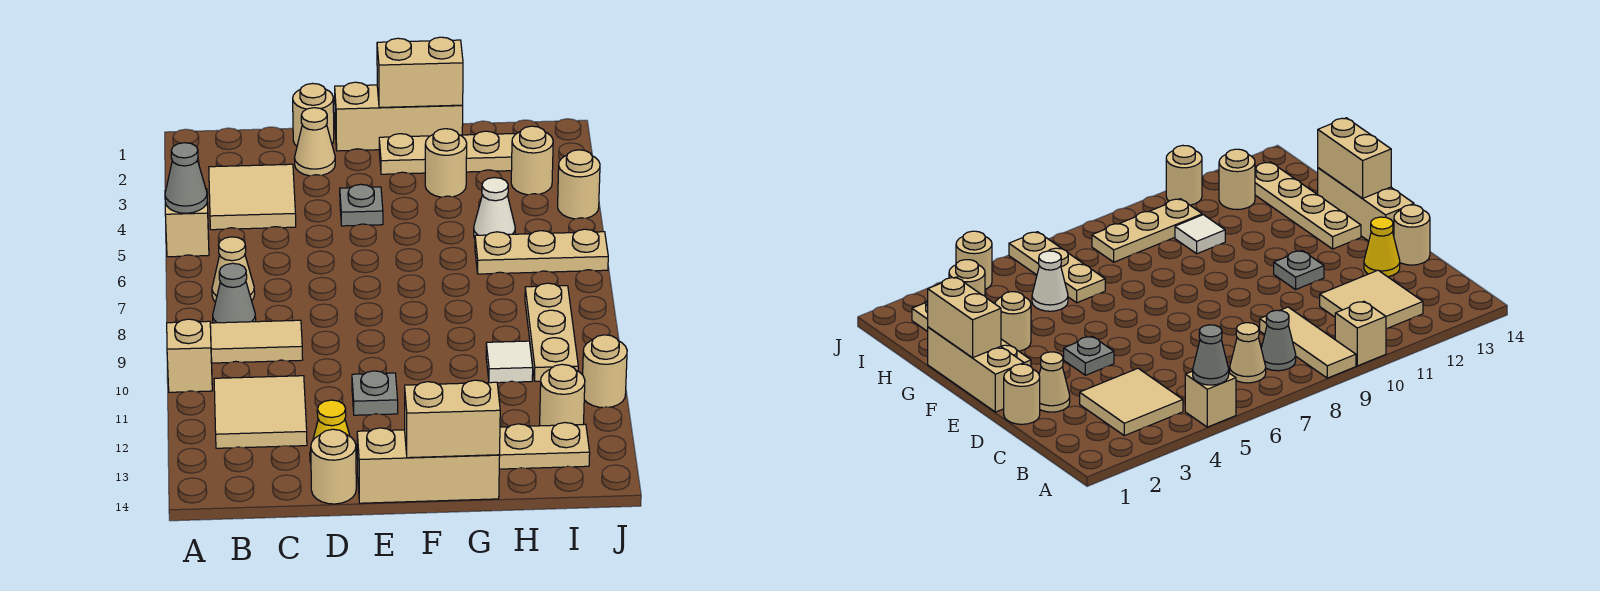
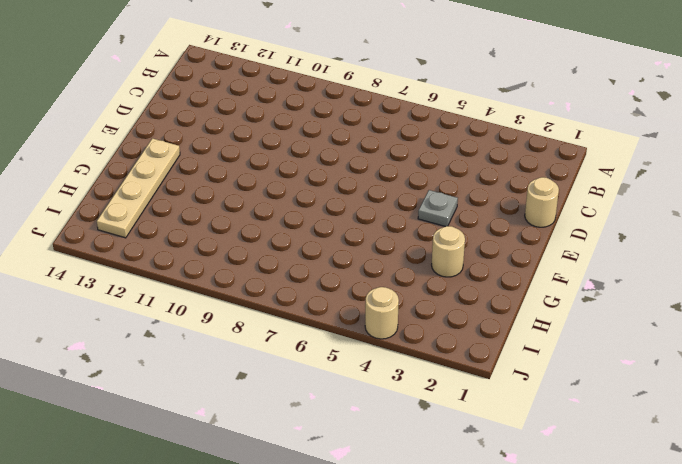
none -> tan 1x1 brick [165,189,209,257]
none -> tan 1x3 tile [210,320,303,363]
none -> tan 1x1 brick [167,319,212,392]

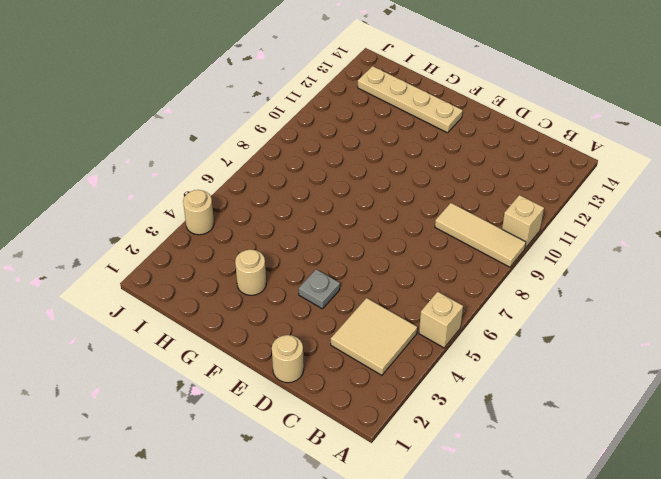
none -> tan 1x1 cone [212,237,255,302]
none -> grey 1x1 cone [213,263,256,323]
none -> tan 2x2 tile [214,376,307,448]

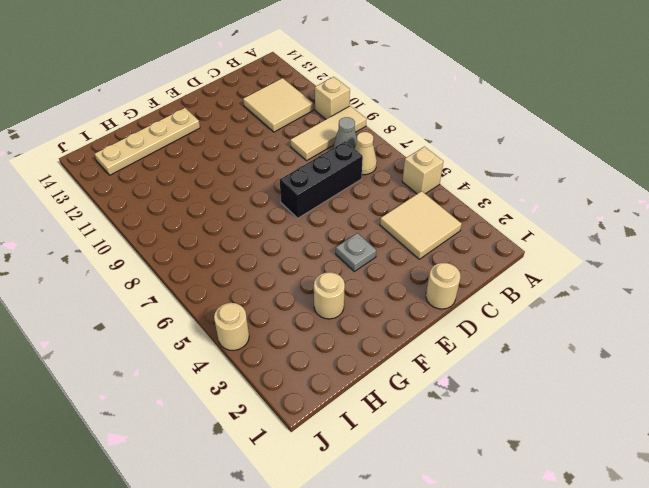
black 1x3 brick [280,142,363,218] -> none
none -> tan 1x1 cone [294,108,335,176]
none -> yellow 1x1 cone [310,400,350,463]
none -> tan 1x1 round brick [311,429,356,504]

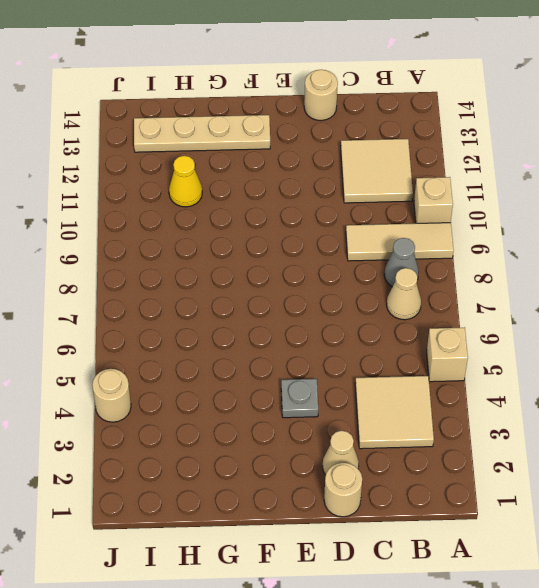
yellow 1x1 cone [169,156,202,207] -> yellow 1x1 cone moved to [310,400,350,463]
none -> tan 1x3 brick [335,82,463,151]
none -> grey 1x1 plate [352,371,398,415]
none -> tan 1x3 brick [357,428,500,503]

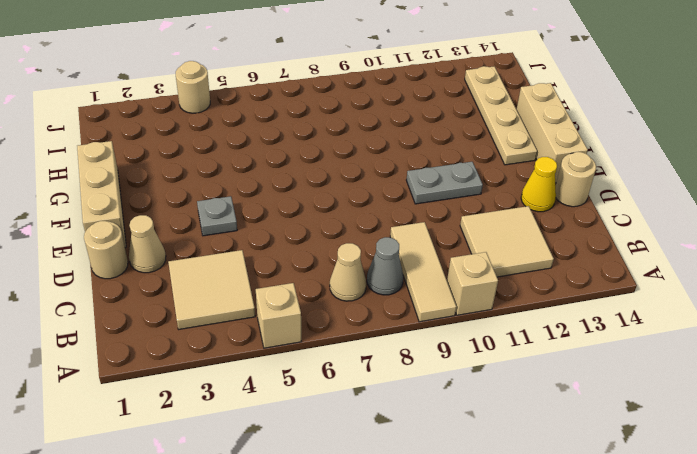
grey 1x2 plate [406,162,483,204] -> grey 1x1 plate [352,371,398,415]
none -> tan 1x4 plate [379,131,515,174]
none -> tan 1x1 round brick [425,129,467,197]
none -> white 1x1 cone [474,178,515,238]

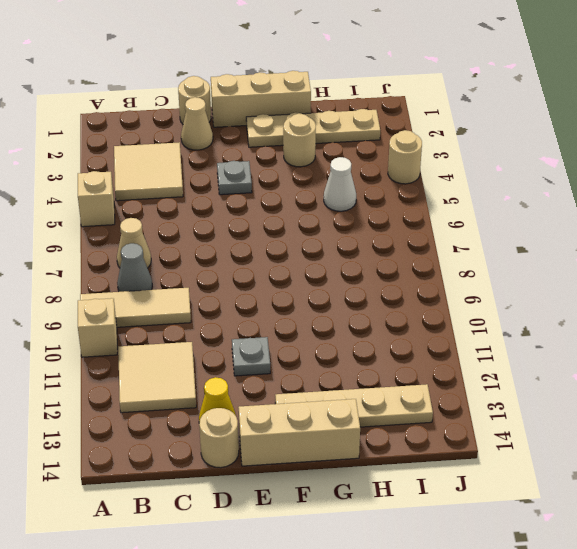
none -> tan 1x3 plate [475,229,608,274]
none -> white 1x1 tile [486,341,533,383]
none -> tan 1x1 round brick [511,126,553,195]

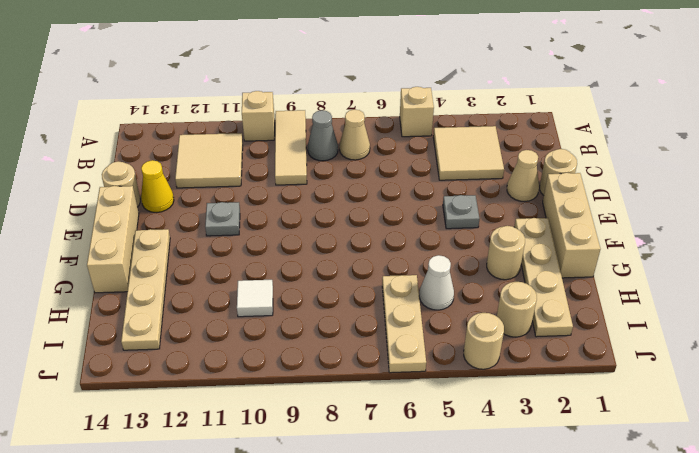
none -> tan 1x3 plate [525,283,578,381]
none -> tan 1x1 round brick [540,364,585,426]
none -> tan 1x1 round brick [583,335,627,408]

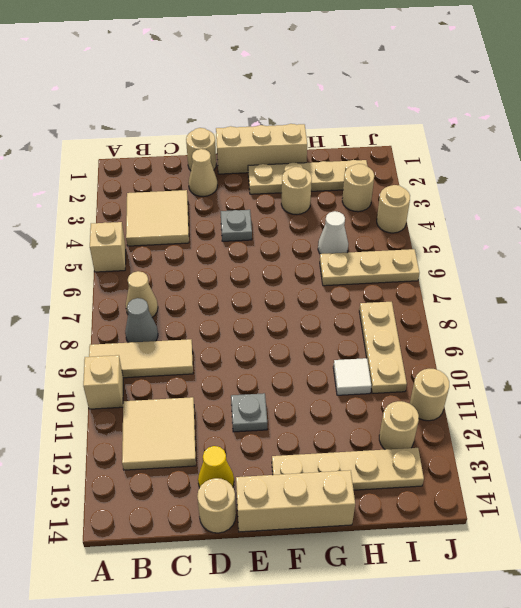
none -> grey 1x1 cone [165,143,207,213]
none -> tan 1x2 brick [377,37,463,107]
none -> tan 1x2 brick [405,380,500,458]

